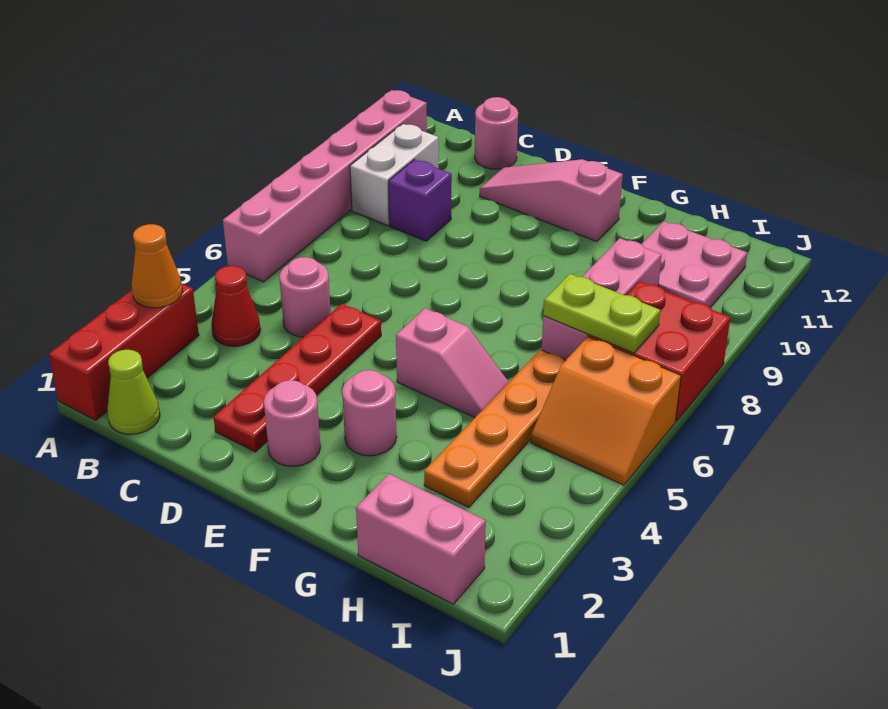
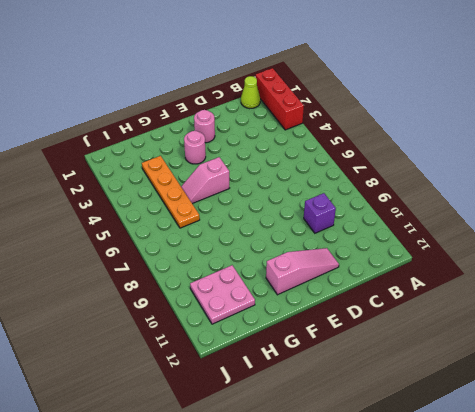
none -> pink 1x6 brick [223,90,427,282]
none -> red 1x1 cone [211,266,260,346]
none -> white 1x2 brick [350,124,439,226]

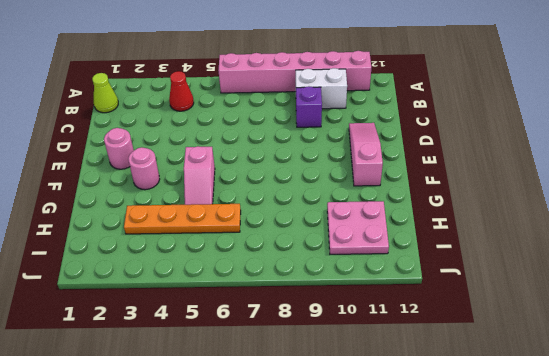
none -> red 1x3 brick [49,284,199,420]
none -> pink 1x1 round brick [279,257,331,337]
none -> pink 1x1 round brick [475,97,518,169]

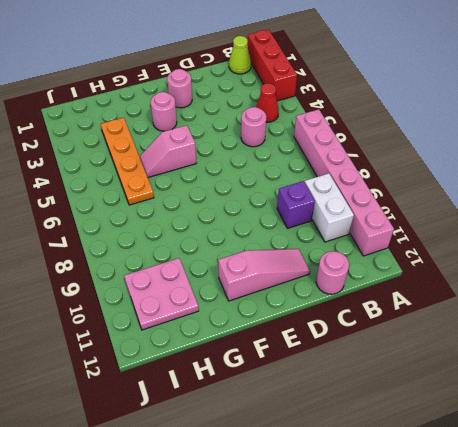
none -> red 1x4 plate [214,304,381,452]
none -> pink 1x2 brick [356,474,486,604]
none -> pink 1x3 brick [542,238,662,360]

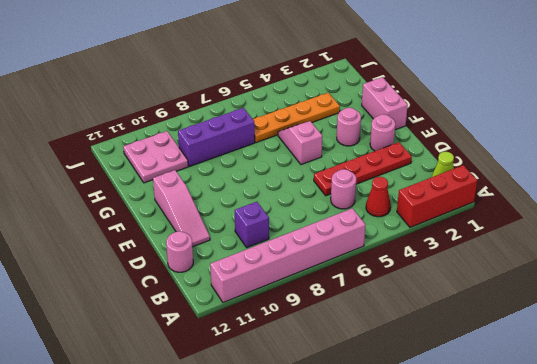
pink 1x2 brick [362,77,408,130] -> pink 1x2 brick moved to [356,474,486,604]
purple 1x3 brick [178,108,255,167] -> pink 1x3 brick [542,238,662,360]
none -> white 1x2 brick [350,124,439,226]
none -> orange 2x2 slope [531,337,681,485]
none -> red 2x2 brick [589,281,731,421]

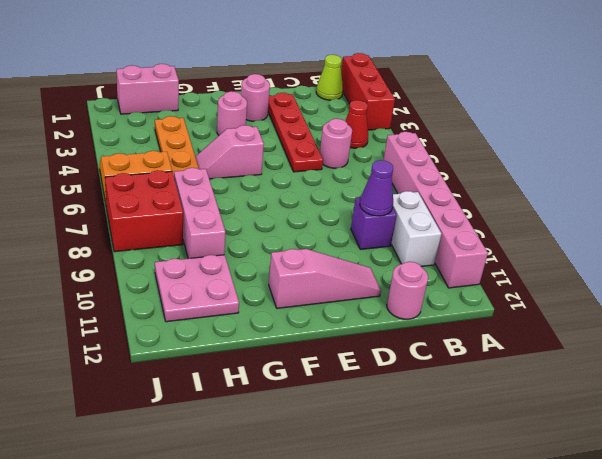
purple 1x1 cone [360,160,393,216] -> none
none -> orange 1x1 cone [132,224,183,308]
none -> lime 1x2 plate [543,274,660,353]

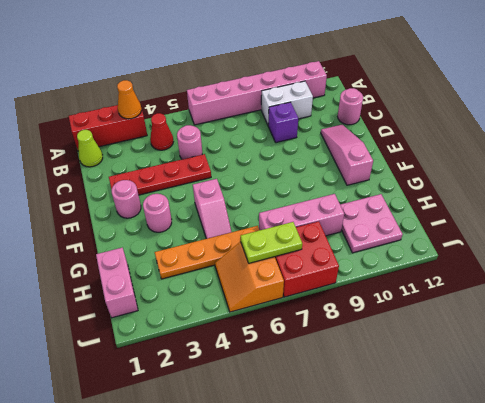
lime 1x2 plate [241,222,302,263] -> lime 1x2 plate turned to [543,274,660,353]

